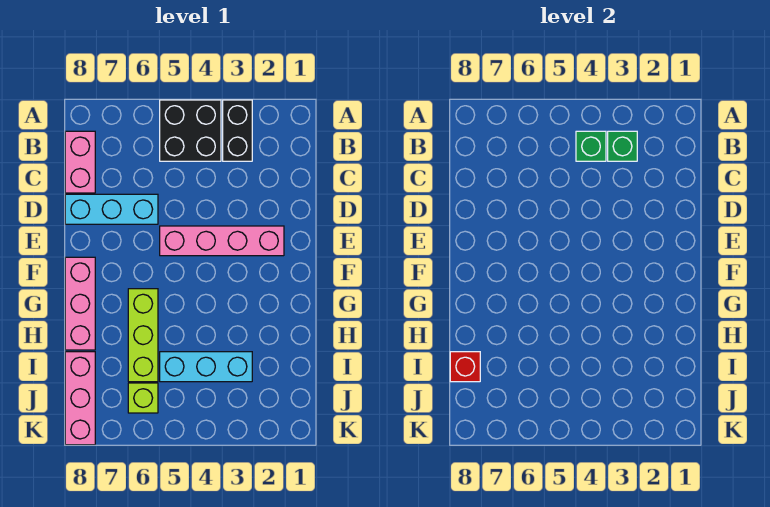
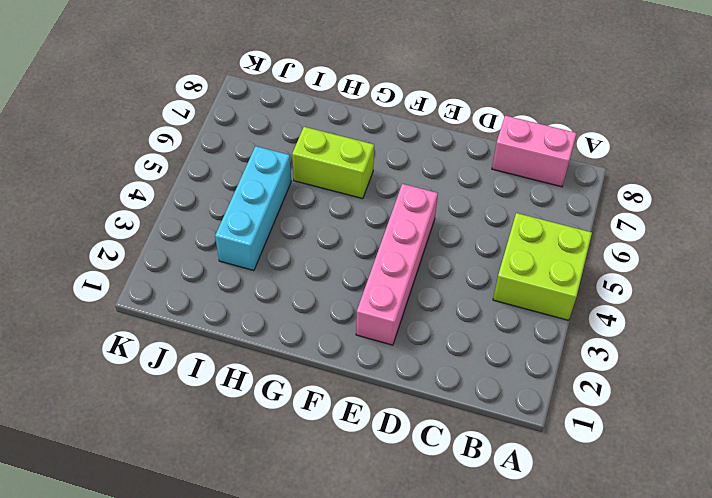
lime 2x2 brick [493,213,592,320] -> black 2x2 brick [160,100,221,161]
lime 1x2 brick [292,127,374,199] -> lime 1x3 brick [128,289,158,382]
none -> black 1x2 brick [223,100,252,161]
none -> cyan 1x3 brick [65,194,158,224]
none -> pink 1x3 brick [65,257,95,350]

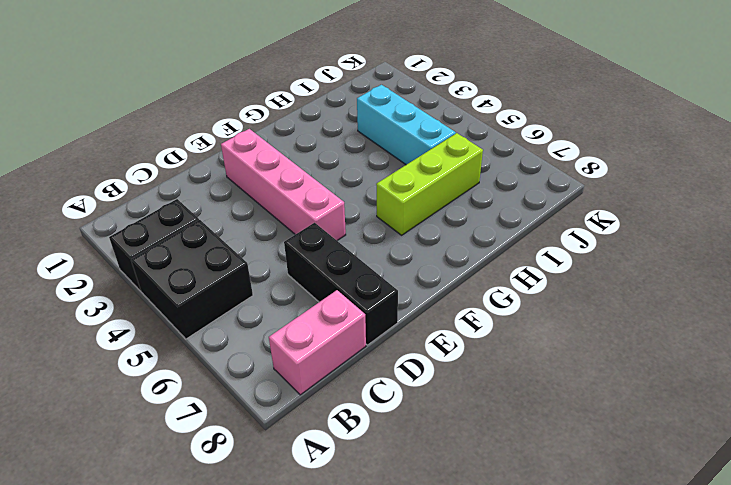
black 1x3 brick [284,223,398,345] -> cyan 1x3 brick [65,194,158,224]
none -> pink 1x3 brick [65,257,95,350]
none -> pink 1x3 brick [65,352,95,445]
none -> lime 1x1 brick [128,383,158,413]

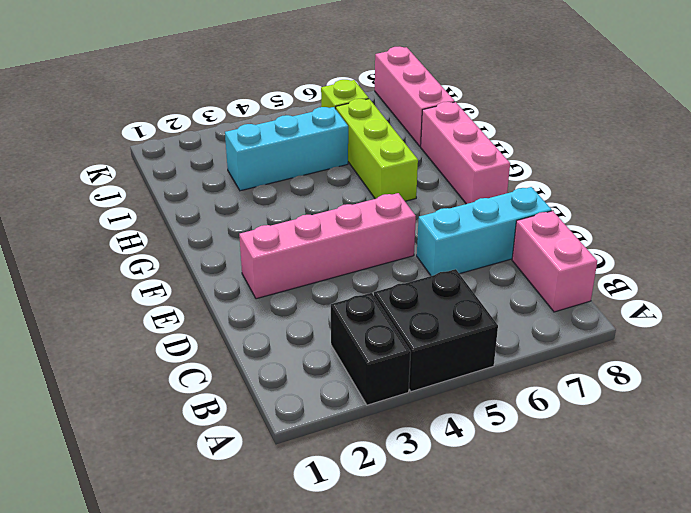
none -> green 1x1 brick [608,131,637,161]
none -> green 1x1 brick [576,131,606,161]
none -> red 1x1 brick [450,352,480,382]

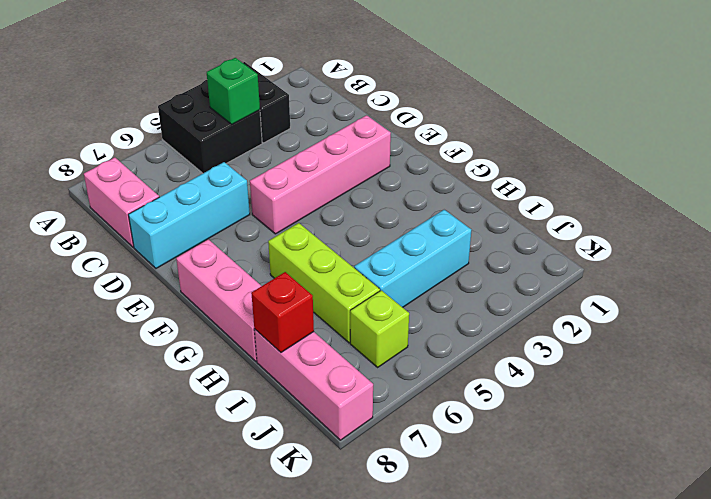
none -> green 1x1 brick [608,131,637,161]

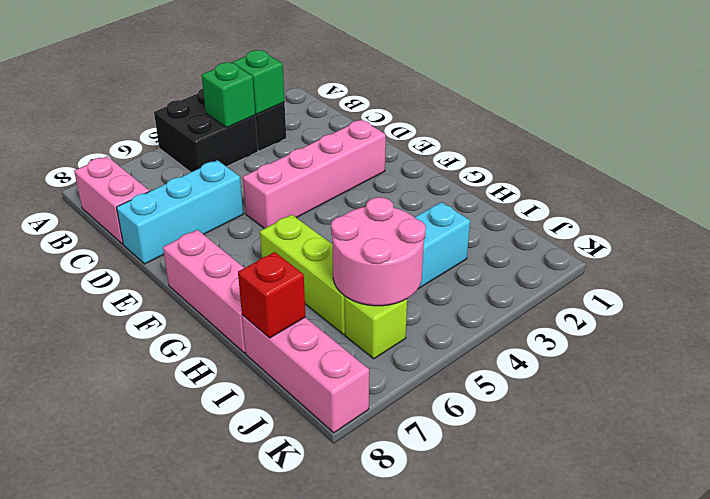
pink 2x2 round brick [331,197,426,306] -> none

